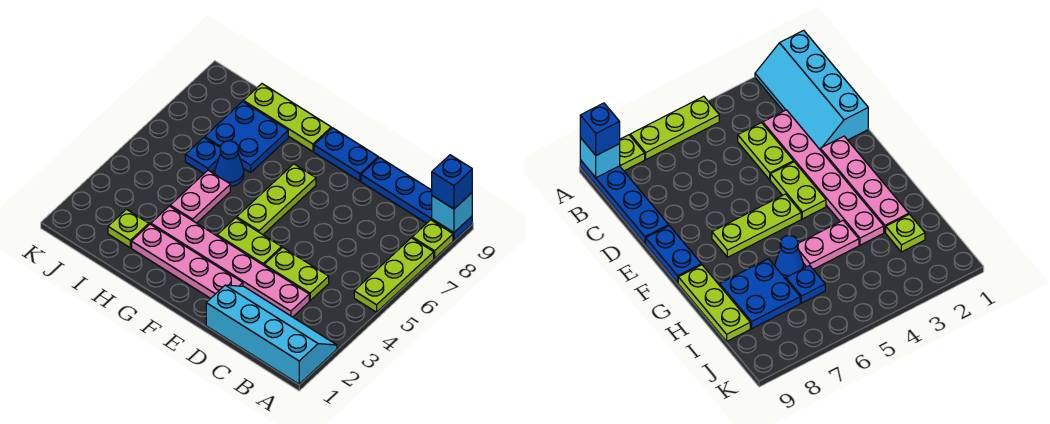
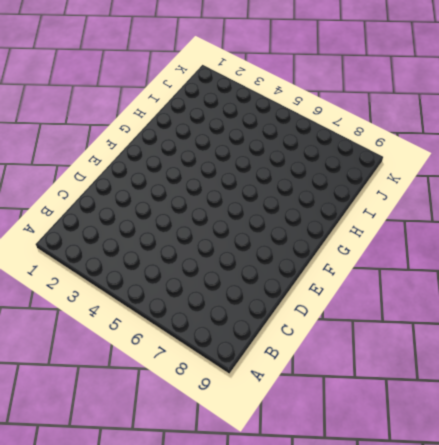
none -> cyan 2x4 slope [206,285,337,384]
none -> lime 1x3 plate [354,238,434,312]
none -> lime 1x1 plate [412,220,453,258]

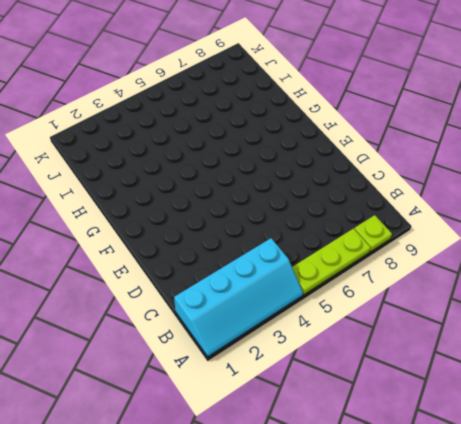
cyan 2x4 slope [174,238,303,357] -> cyan 2x4 slope turned to [206,285,337,384]
none -> blue 1x4 plate [361,158,472,240]
none -> pink 1x6 plate [151,206,309,317]
none -> lime 1x2 plate [264,247,329,301]

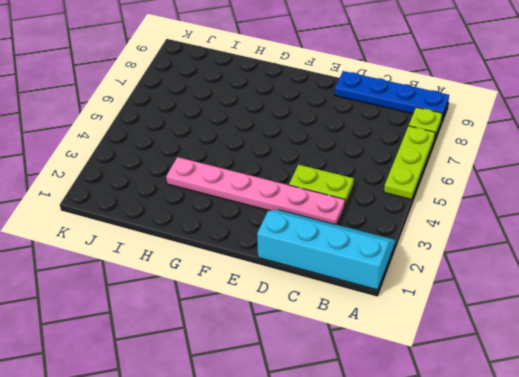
none -> pink 1x4 plate [132,224,243,298]
none -> lime 1x2 plate [217,218,282,265]
none -> blue 1x2 plate [314,128,378,181]

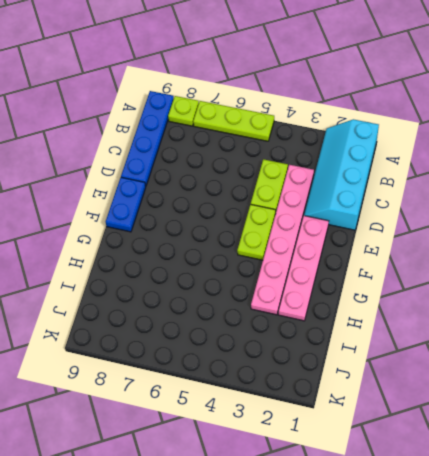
none -> lime 1x3 plate [237,164,316,235]
none -> lime 1x3 plate [243,84,331,151]
none -> pink 1x2 plate [170,170,230,223]

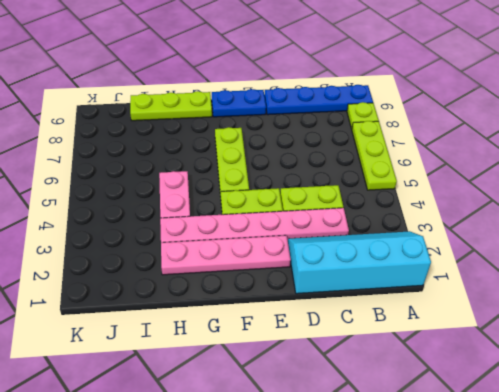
none -> blue 1x1 cone [215,141,244,186]
none -> blue 2x2 plate [205,101,288,173]
none -> lime 1x1 plate [108,209,149,248]

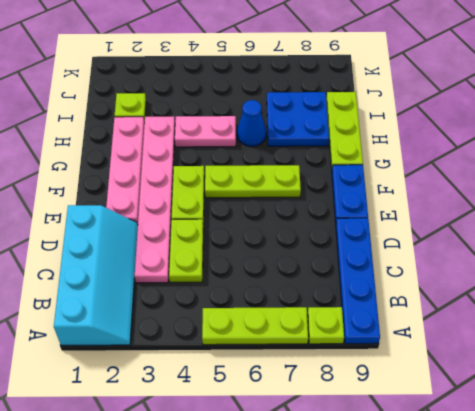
none -> blue 1x1 plate [185,138,221,173]
none -> cyan 1x1 brick [432,193,472,233]
none -> blue 1x1 brick [432,155,472,209]

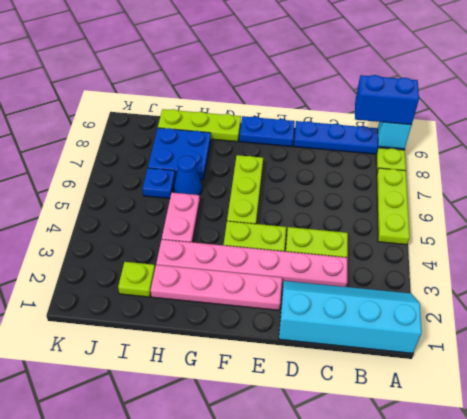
blue 1x2 brick [355,75,419,125] -> blue 1x1 brick [432,155,472,209]

